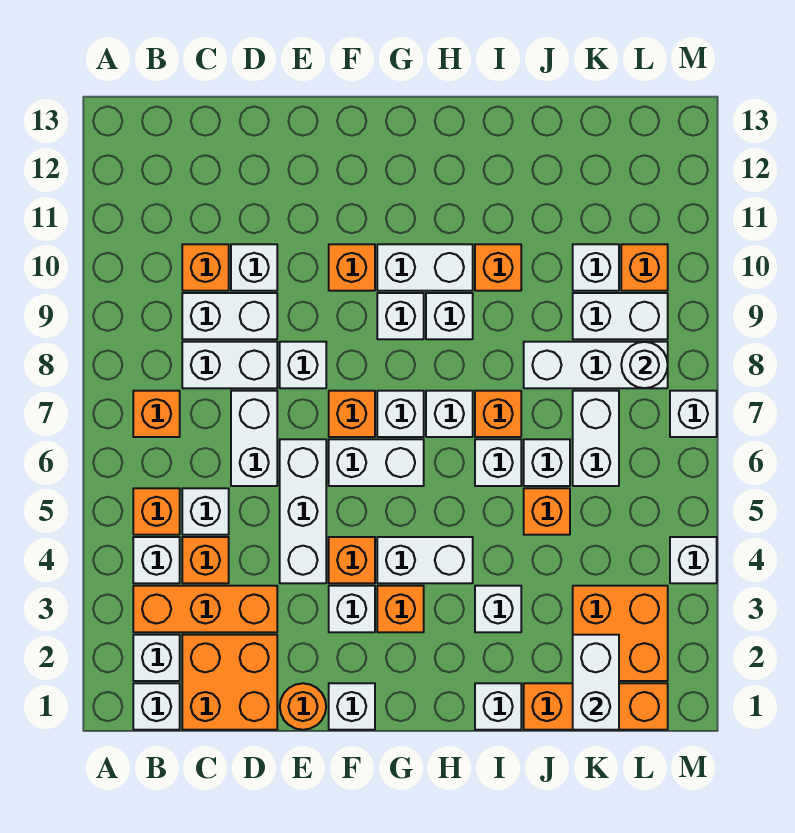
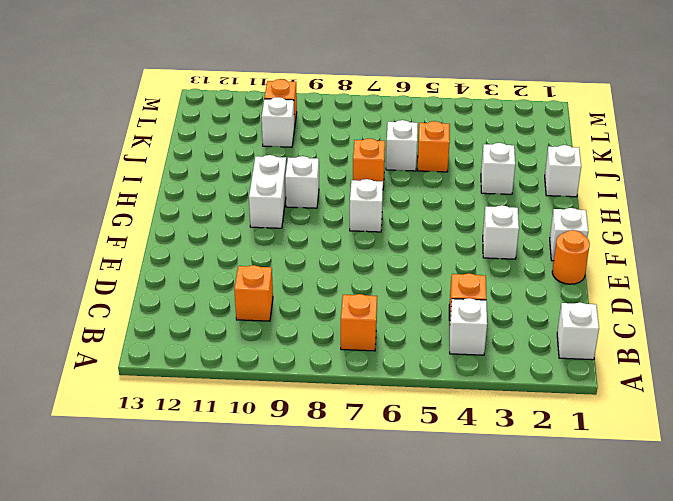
none -> white 1x1 brick [133,635,180,681]
none -> orange 1x3 brick [133,586,277,632]
none -> orange 1x1 brick [133,488,180,535]
none -> orange 2x2 brick [182,635,277,730]

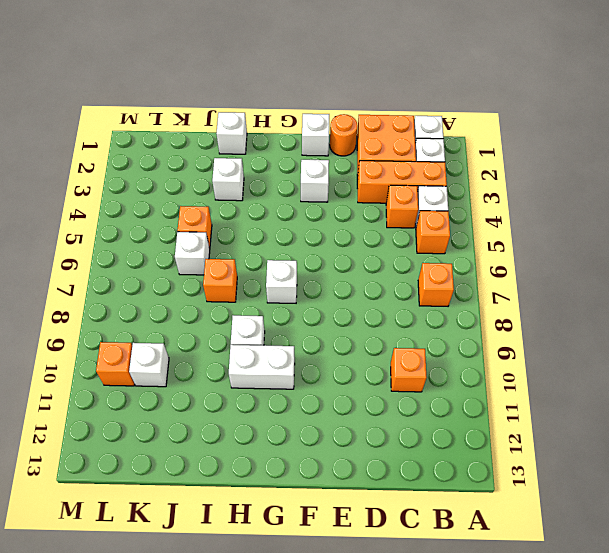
none -> white 1x1 brick [182,488,229,535]
none -> white 1x2 brick [182,342,277,388]
none -> white 1x2 brick [182,293,277,339]
none -> white 1x2 brick [231,391,277,486]

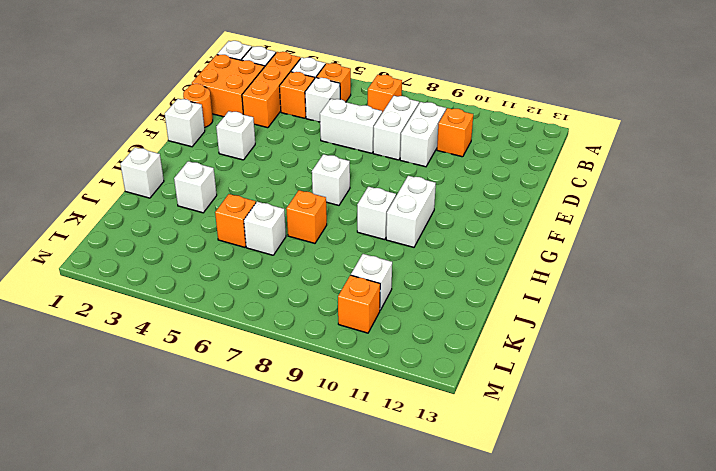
none -> white 1x1 brick [231,244,277,291]
none -> white 1x3 brick [280,439,326,583]
none -> white 1x1 brick [280,342,326,388]
none -> orange 1x1 brick [329,537,375,583]

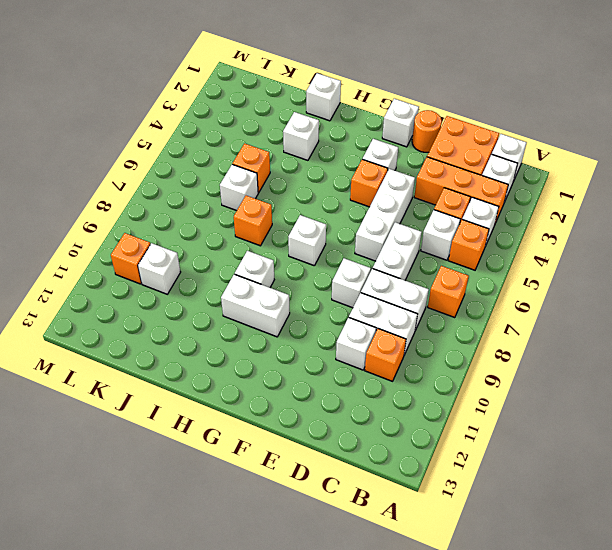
none -> white 1x2 brick [329,439,424,486]
none -> orange 1x1 brick [329,391,375,437]
none -> orange 1x1 brick [329,244,375,291]
none -> orange 1x1 brick [377,586,424,632]

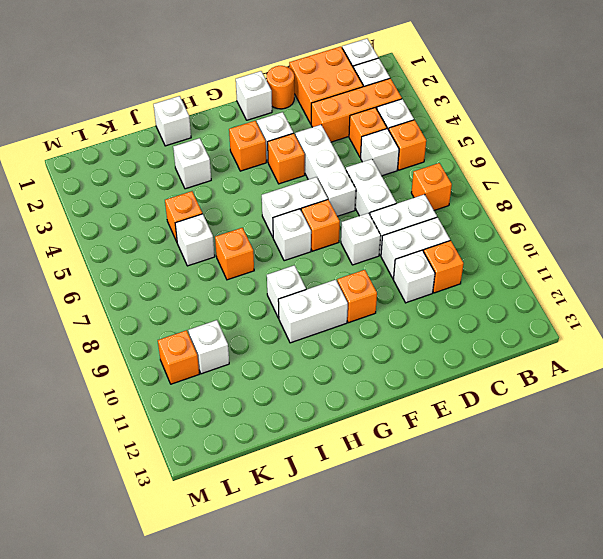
none -> white 1x2 brick [377,537,473,583]
none -> white 1x1 brick [377,293,424,339]
none -> white 1x1 brick [426,391,473,437]
none -> white 1x1 brick [475,439,521,486]

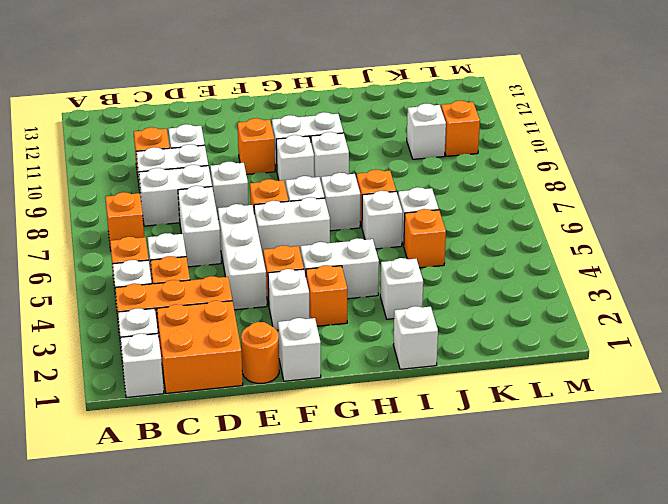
none -> orange 1x1 brick [475,244,521,291]
none -> orange 1x3 brick [524,683,668,730]
none -> white 1x3 brick [524,342,668,388]
none -> orange 2x2 brick [573,586,668,681]

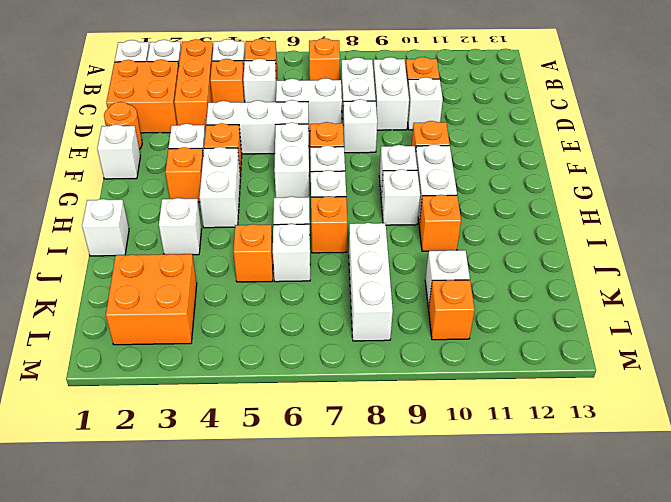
none -> orange 1x3 brick [524,683,668,730]
none -> white 1x2 brick [573,391,619,486]
none -> white 1x2 brick [573,293,668,339]
none -> white 1x1 brick [670,537,717,583]

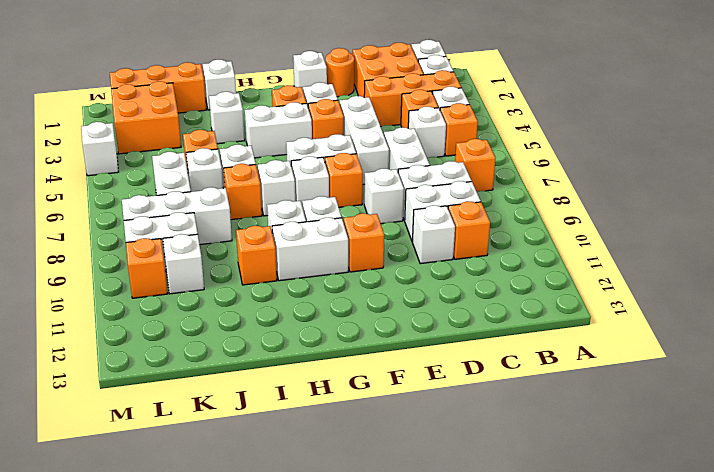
none -> white 1x1 brick [670,391,717,437]
none -> white 1x2 brick [573,635,619,730]
none -> white 1x1 round brick [621,342,668,388]

